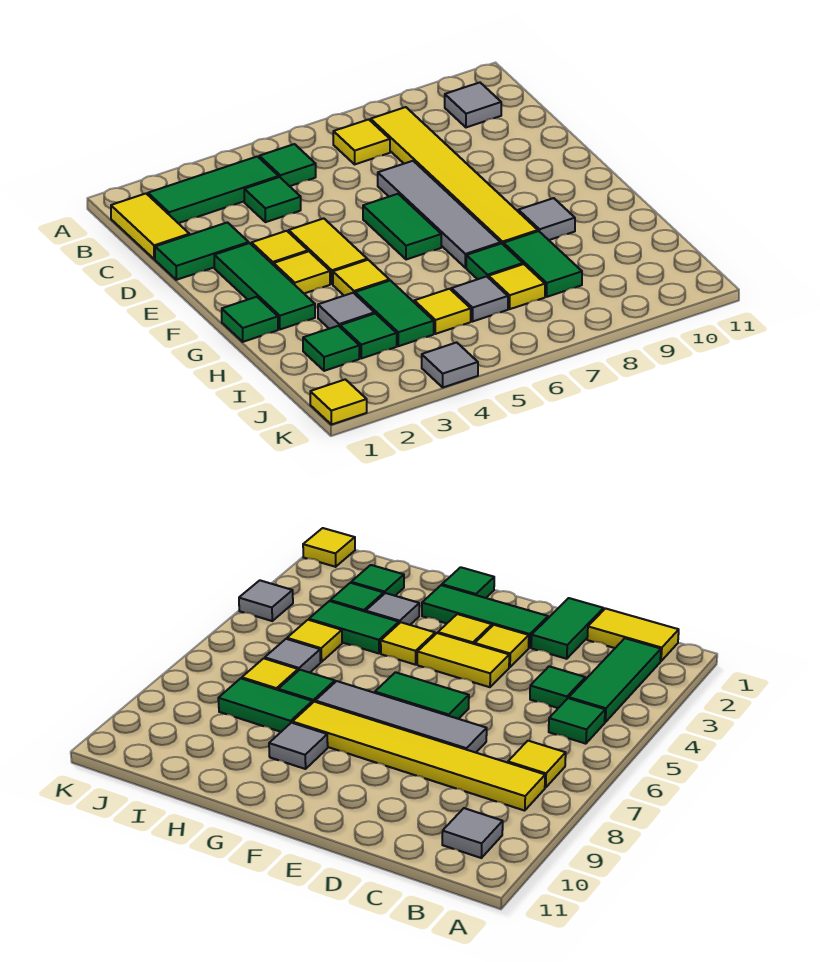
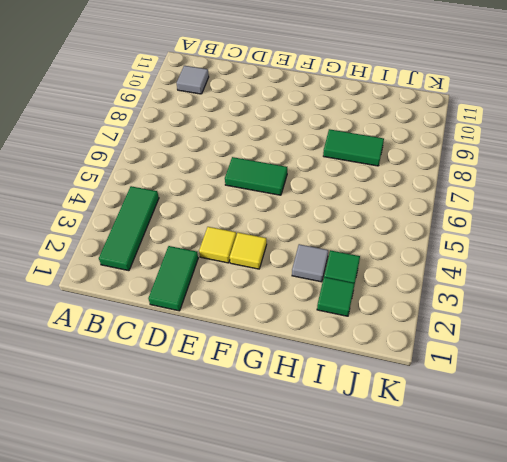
none -> yellow 1x2 tile [111,194,189,259]
none -> green 1x1 tile [259,144,316,186]
none -> yellow 1x1 tile [333,119,390,164]

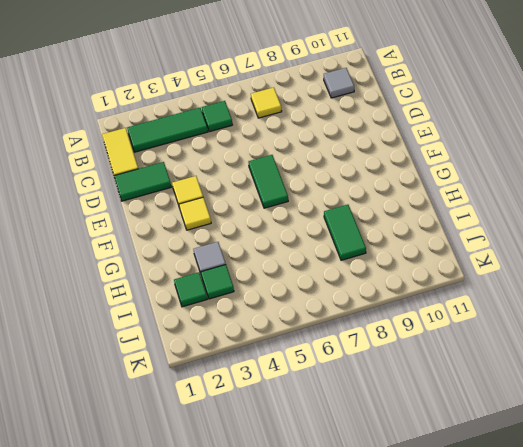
none -> yellow 1x6 tile [371,107,538,245]
none -> green 1x1 tile [244,177,301,222]
none -> grey 1x4 tile [378,161,501,268]

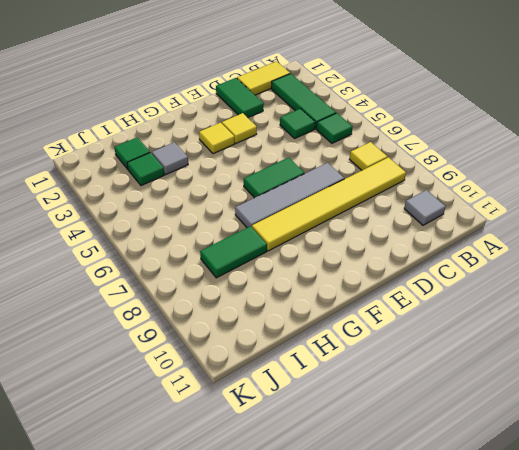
none -> green 1x3 tile [214,243,315,329]
none -> yellow 1x2 tile [289,218,367,284]
none -> green 1x1 tile [222,297,278,342]

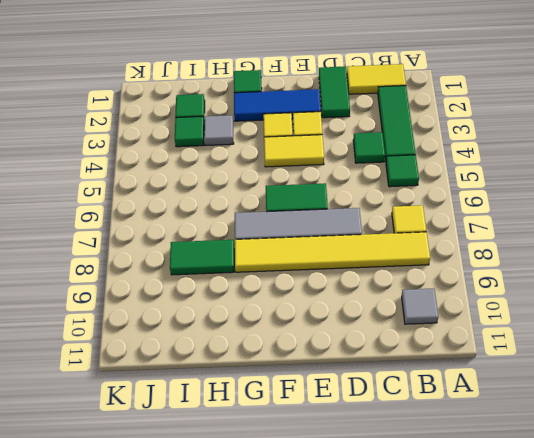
blue 1x3 tile [234,89,321,121] -> green 1x3 tile [214,243,315,329]
none -> yellow 1x1 tile [333,260,389,296]
none -> grey 1x1 tile [518,198,575,240]
none -> green 1x2 tile [355,280,434,346]

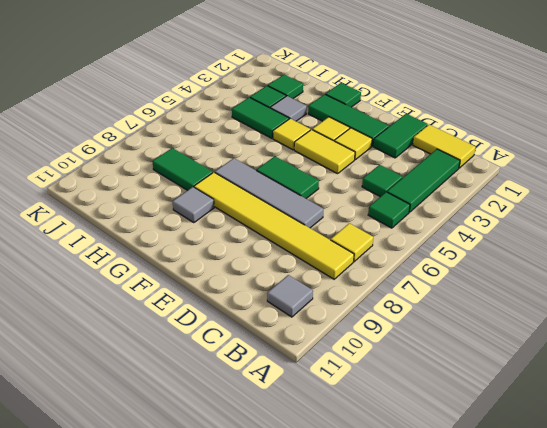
none -> green 1x1 tile [466,243,523,279]
none -> yellow 1x1 tile [414,289,471,334]
none -> grey 1x1 tile [451,276,508,321]

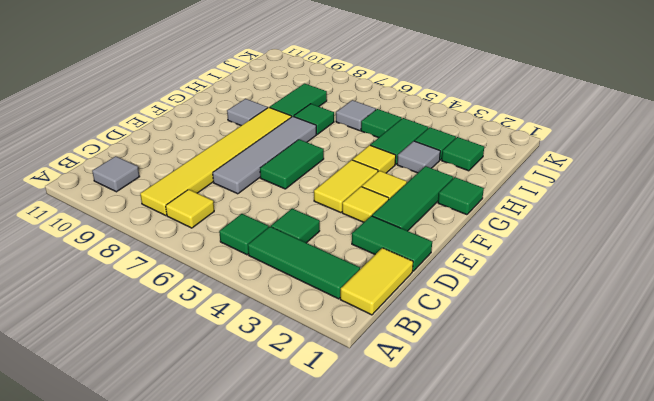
green 1x1 tile [361,109,402,138] -> yellow 1x1 tile [414,289,471,334]
none -> yellow 1x1 tile [489,264,545,309]
none -> yellow 1x1 tile [310,379,367,425]
none -> grey 1x1 tile [422,342,478,387]

